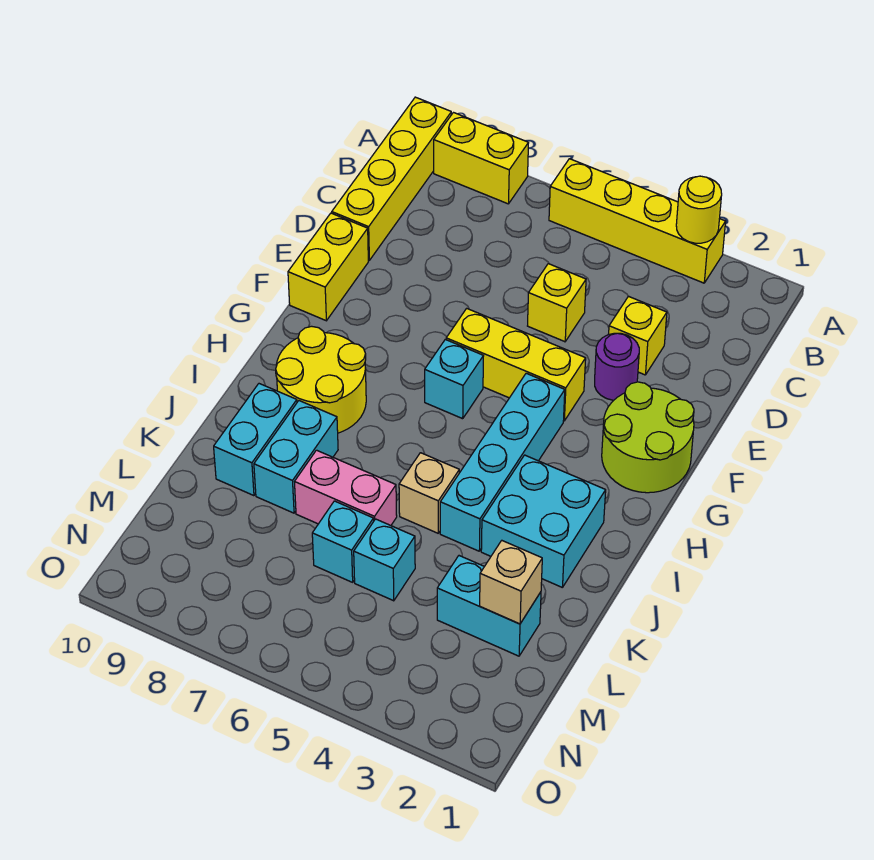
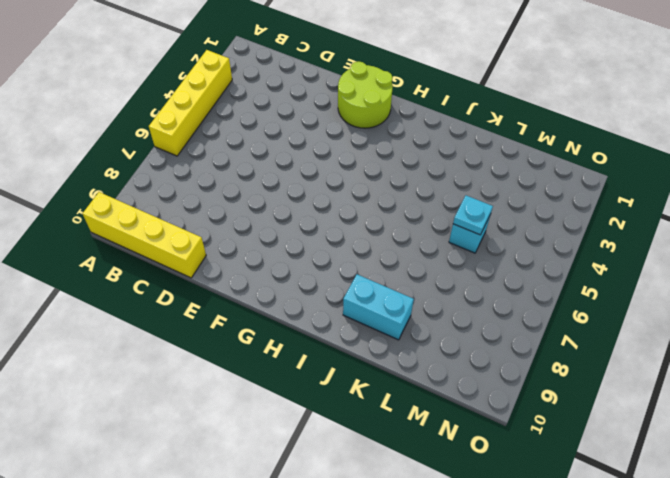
cyan 1x1 plate [453,196,493,235] -> none
none -> yellow 1x2 brick [434,113,528,204]
none -> yellow 1x1 brick [609,296,667,375]
none -> yellow 1x1 brick [528,264,586,342]

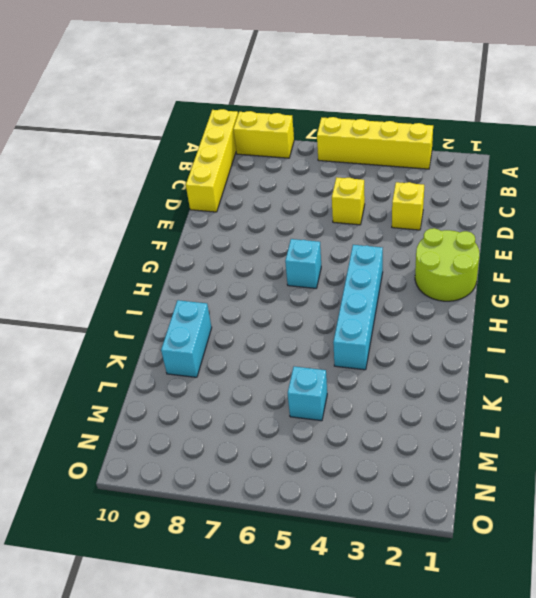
none -> purple 1x1 round brick [595,333,639,400]
none -> yellow 1x2 brick [288,213,368,321]
none -> yellow 1x3 brick [446,308,586,421]

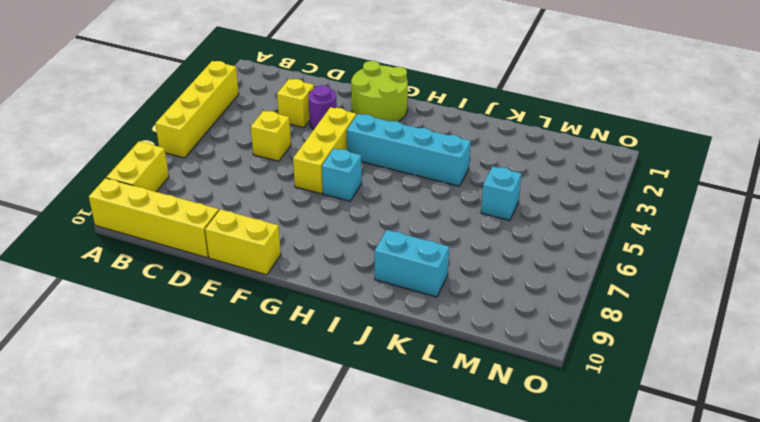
none -> yellow 2x2 round brick [276,326,366,433]
none -> cyan 2x2 brick [481,455,606,588]
none -> tan 1x1 brick [399,453,459,533]

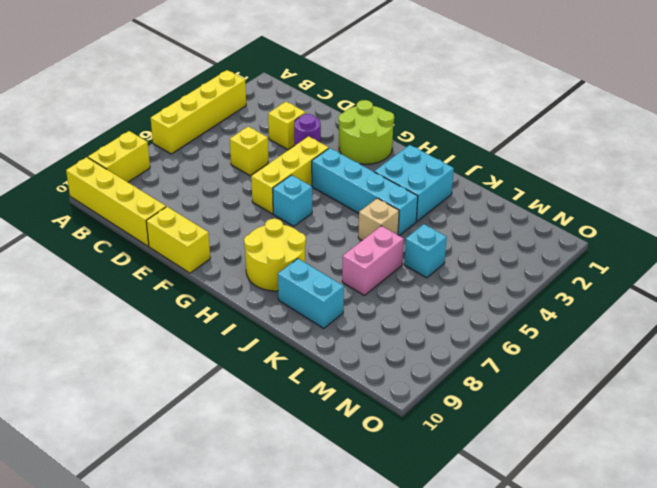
none -> cyan 1x2 brick [254,401,338,513]
none -> cyan 1x2 brick [437,556,541,656]
none -> cyan 1x1 brick [312,501,374,582]

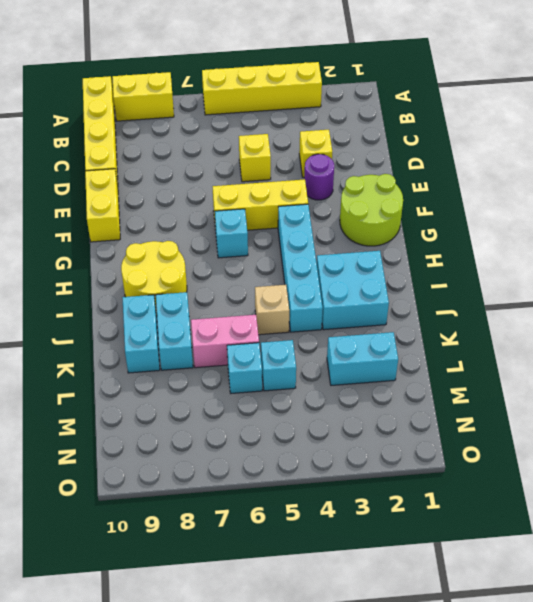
none -> yellow 1x1 round brick [676,176,722,243]
none -> tan 1x1 brick [480,541,542,624]

